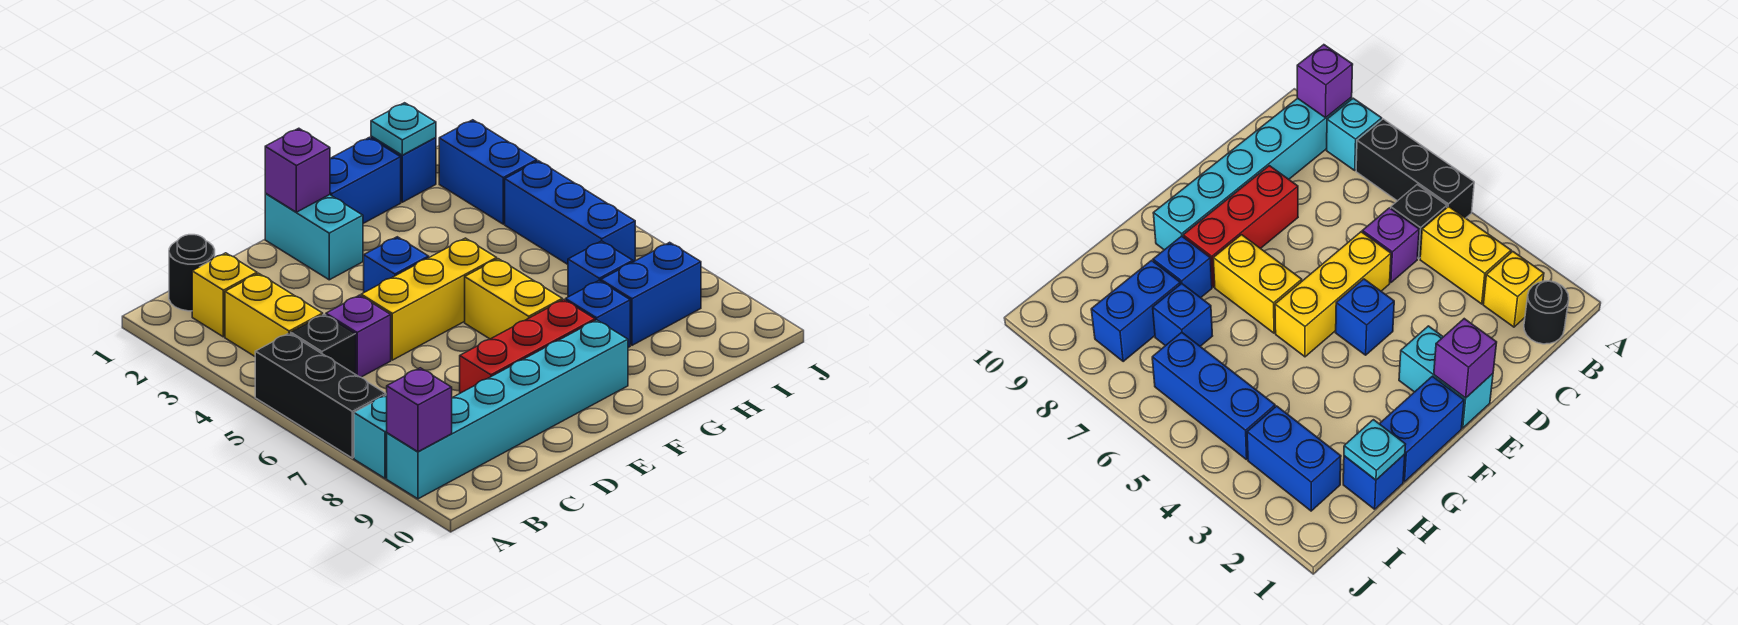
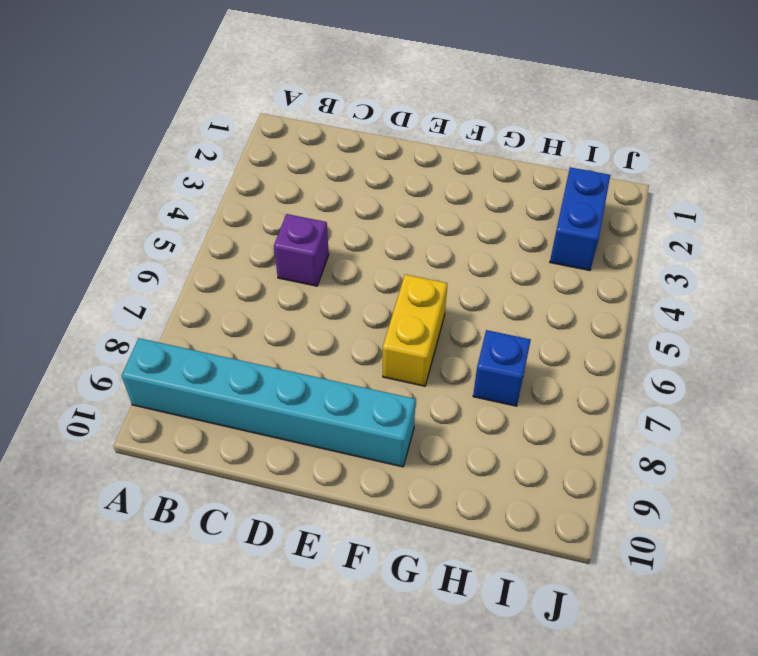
none -> black 1x3 brick [255,333,386,458]
none -> cyan 1x1 brick [354,395,387,478]
none -> black 1x1 round brick [169,235,215,311]

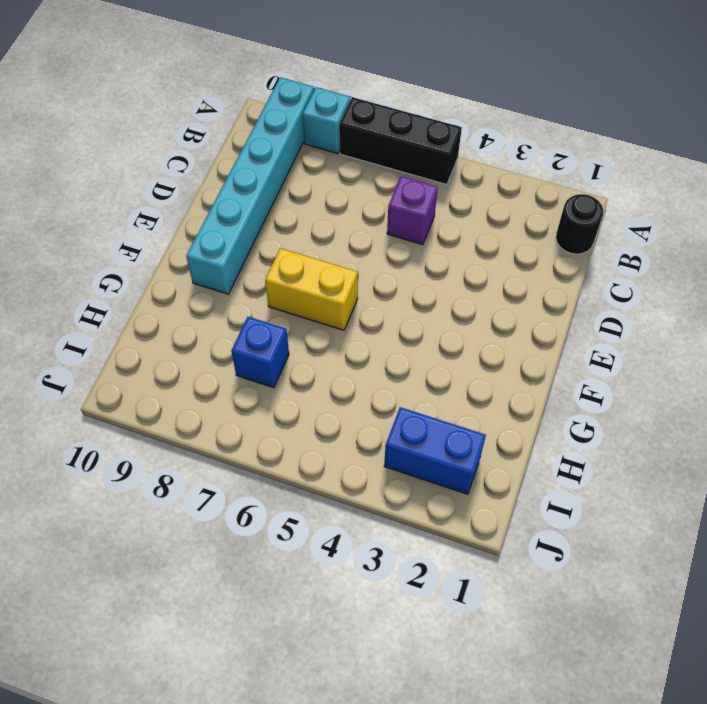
none -> yellow 1x1 brick [192,253,257,337]
none -> yellow 1x2 brick [225,273,323,356]
none -> black 1x1 brick [291,314,356,374]

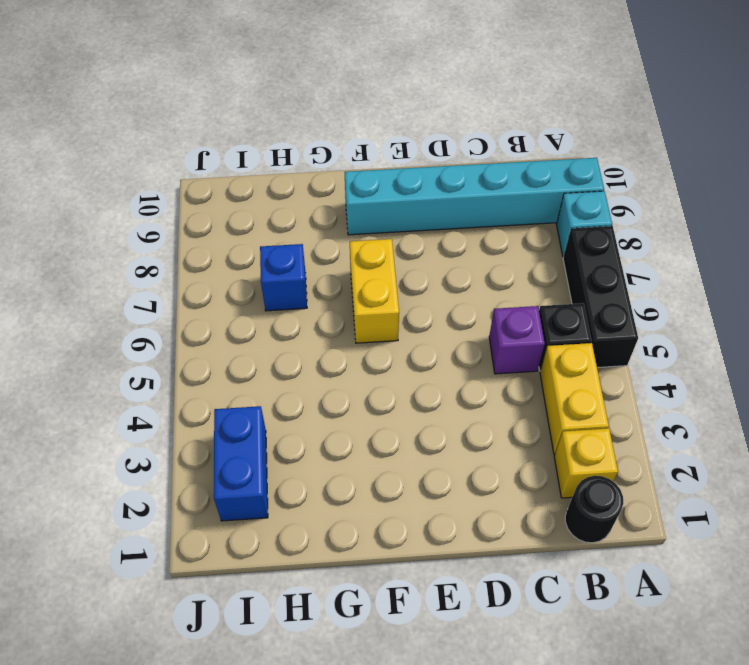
none -> yellow 1x3 brick [361,238,497,360]
none -> red 1x3 brick [460,300,595,393]
none -> cyan 1x2 brick [265,194,363,280]

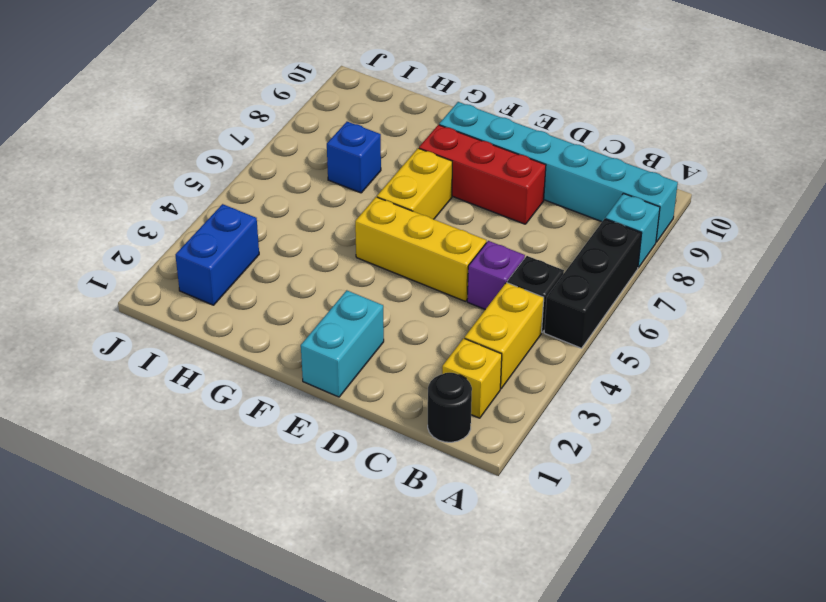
none -> blue 1x1 brick [364,237,429,292]
none -> blue 1x2 brick [330,137,401,223]
none -> blue 1x1 brick [566,281,630,348]

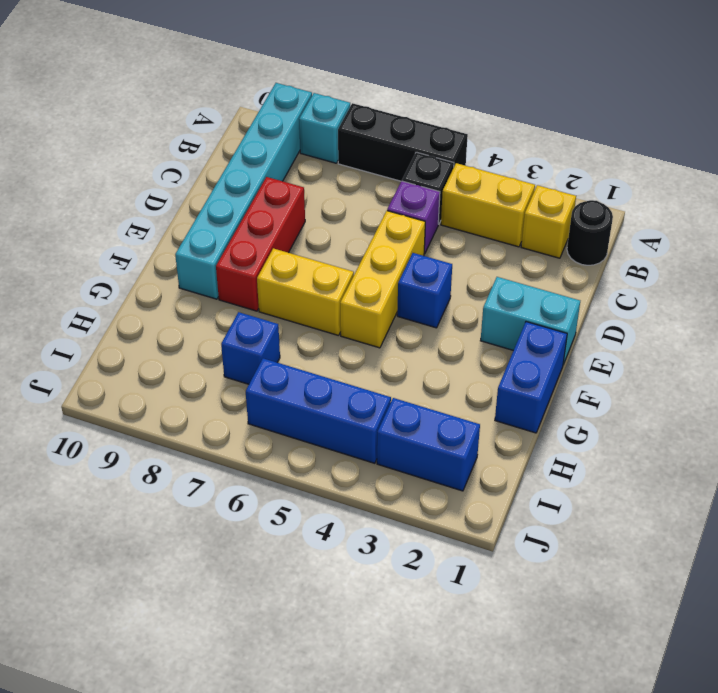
none -> blue 1x1 brick [566,281,630,348]
none -> blue 1x1 brick [371,136,436,202]
none -> blue 1x2 brick [601,242,701,345]

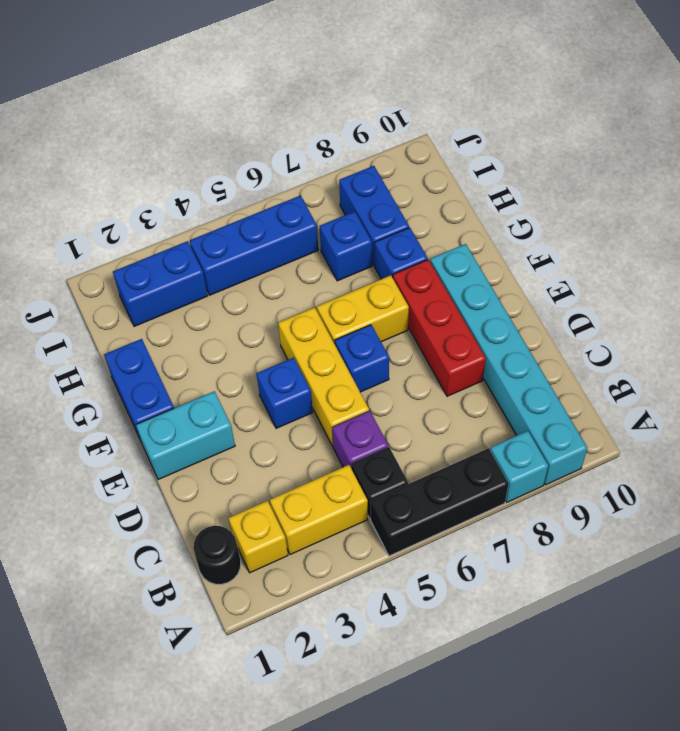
blue 1x1 brick [335,325,389,392] -> blue 1x1 brick moved to [371,136,436,202]
none -> purple 1x1 brick [387,368,452,452]
none -> purple 1x1 brick [265,128,330,212]
none -> cyan 1x1 plate [371,103,436,155]

